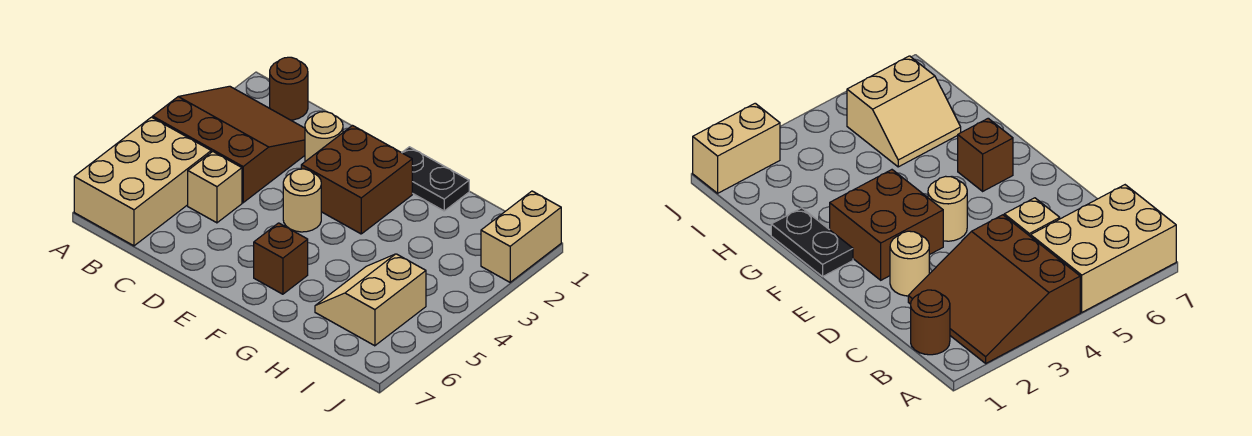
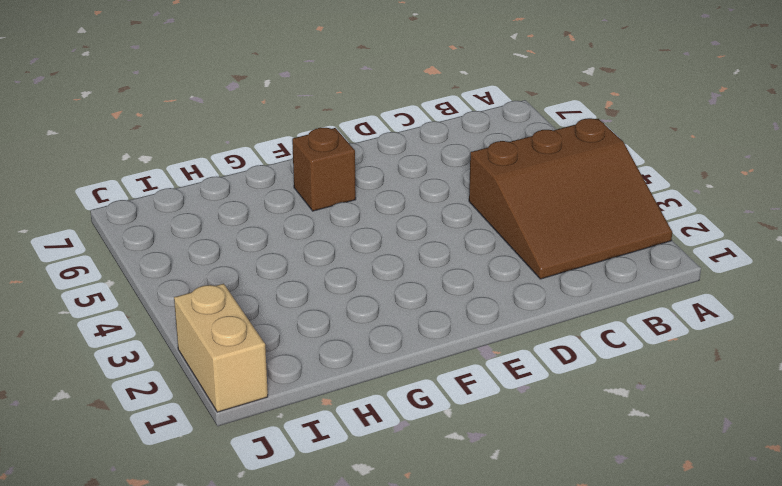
none -> tan 2x3 brick [74,117,211,246]
none -> brown 1x1 round brick [270,57,308,120]

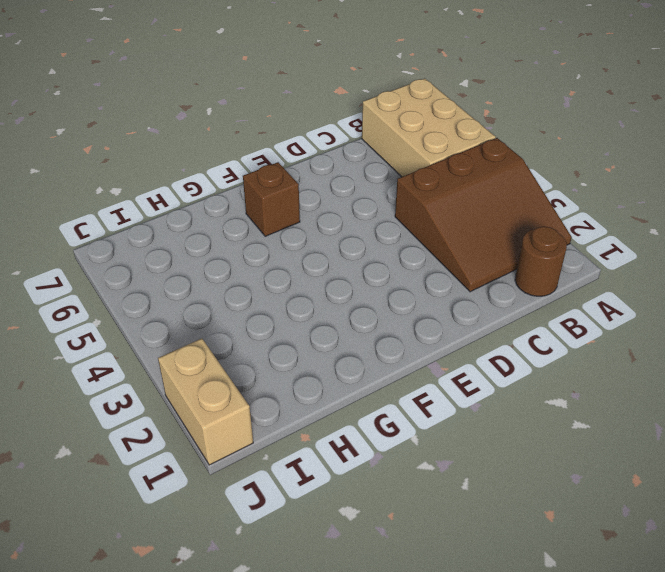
none -> tan 1x1 brick [188,152,242,223]
none -> tan 1x1 round brick [305,112,343,161]

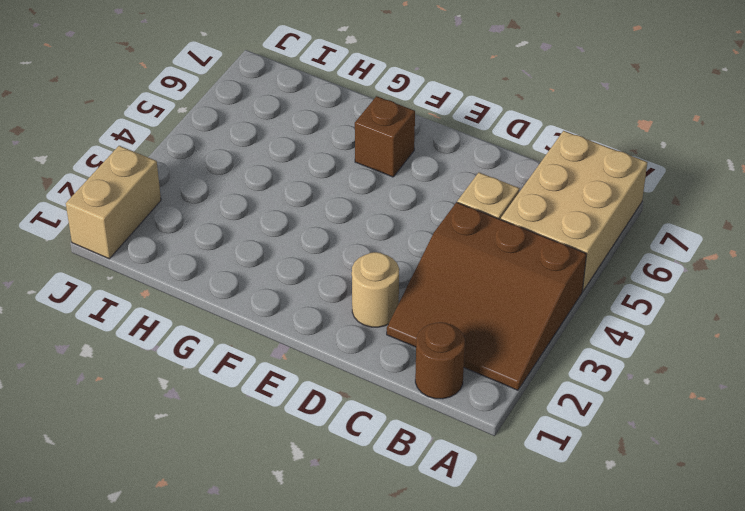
none -> brown 2x2 brick [301,126,412,234]
none -> tan 1x1 round brick [283,169,321,232]

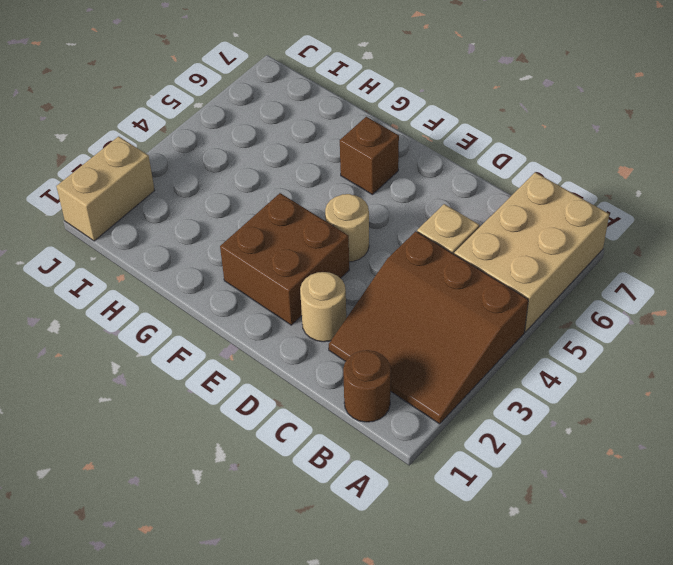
none -> black 1x2 plate [402,147,469,211]
none -> tan 2x2 slope [315,254,426,346]

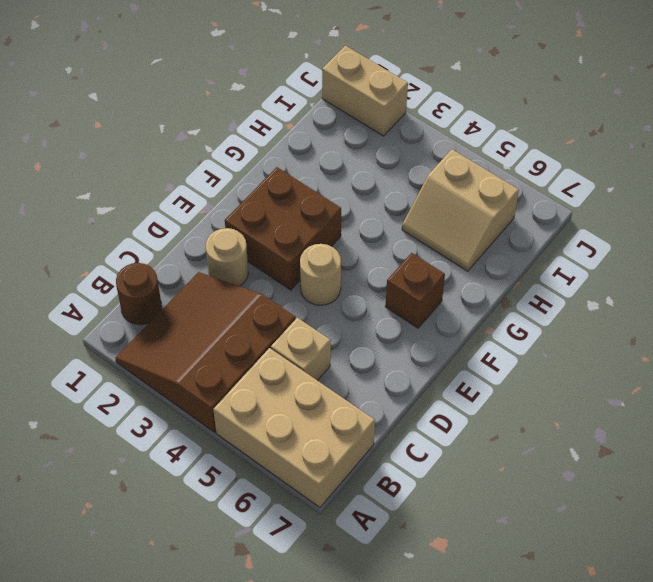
none -> black 1x2 plate [402,147,469,211]

